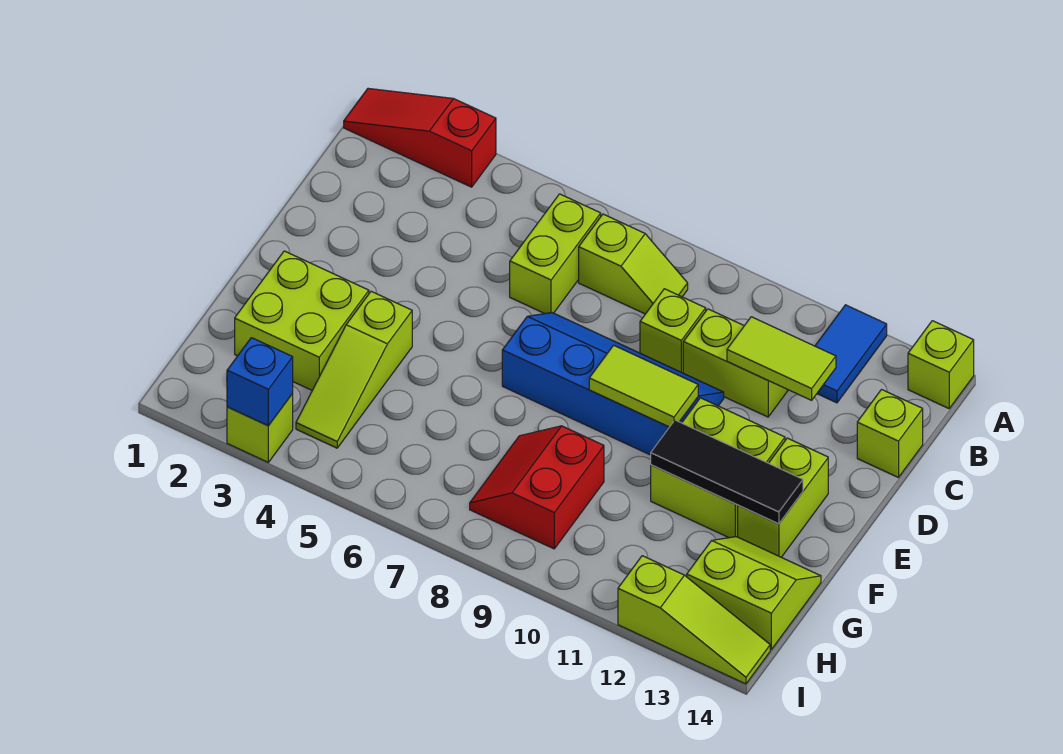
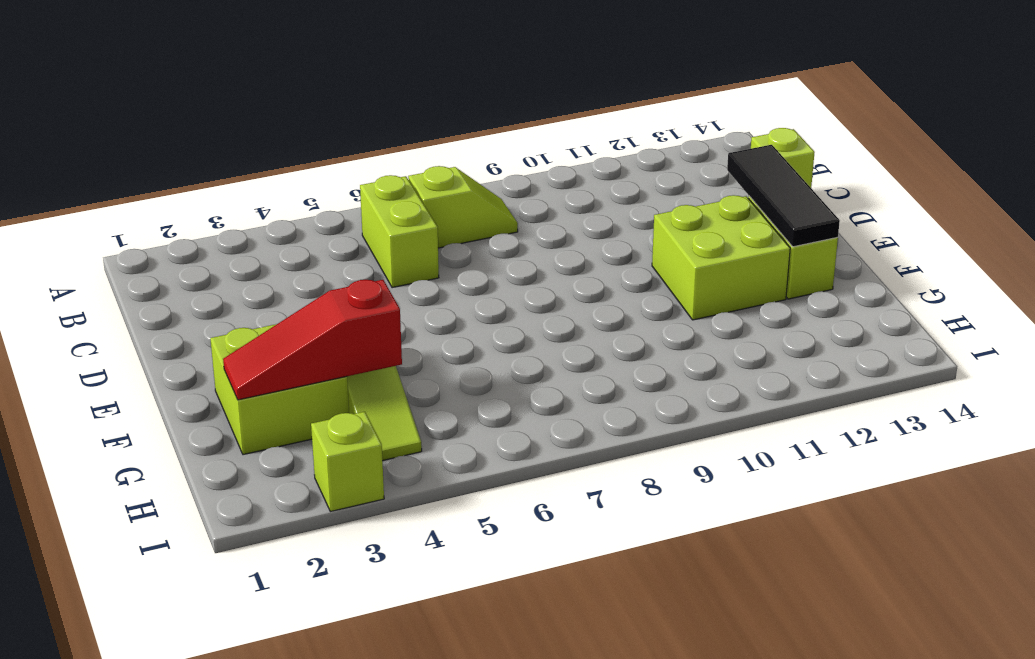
black 1x3 tile [727,145,840,247] -> black 1x3 tile turned to [651,420,803,524]
red 1x3 slope [223,280,402,400] -> red 1x3 slope moved to [344,88,496,187]
none -> blue 1x2 tile [815,305,887,403]
none -> lime 1x1 brick [908,321,974,408]
none -> lime 1x1 brick [640,289,706,373]

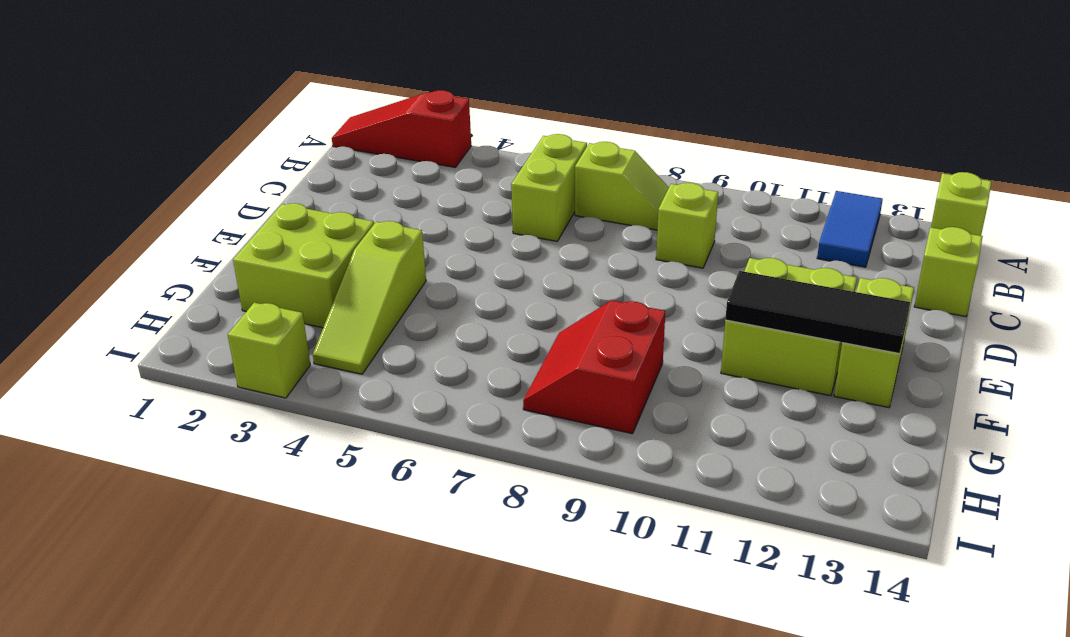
none -> lime 1x2 brick [683,309,788,417]
none -> blue 2x4 slope [502,313,724,455]
none -> lime 2x2 slope [687,537,821,649]

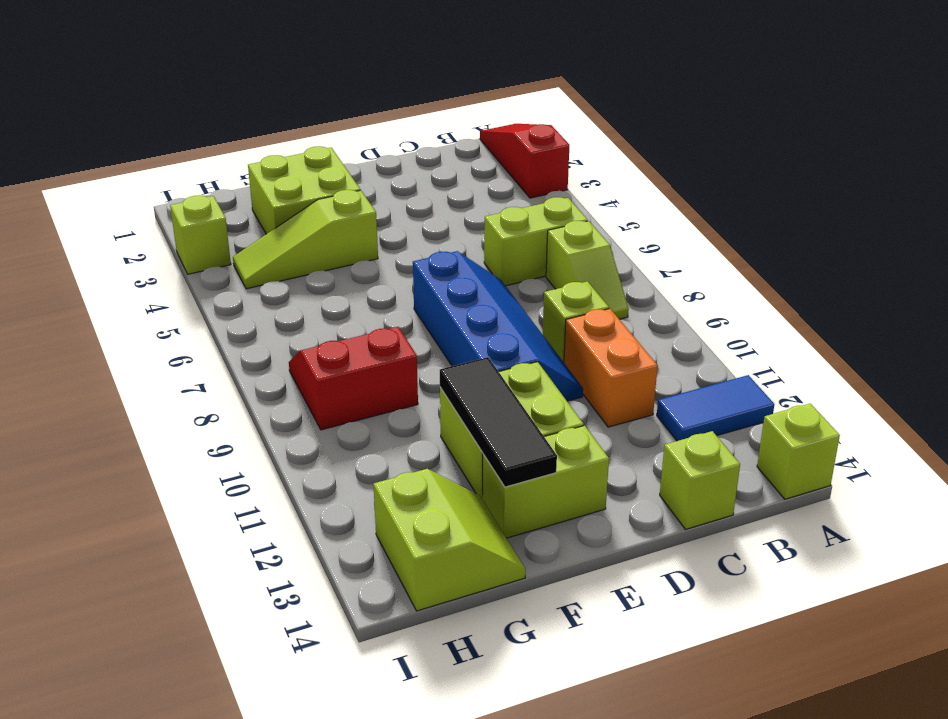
orange 1x2 brick [564,309,658,427] -> lime 1x2 brick [683,309,788,417]
none -> lime 1x3 slope [618,556,770,684]
none -> lime 1x2 tile [727,317,836,400]
none -> lime 1x2 tile [589,345,698,427]

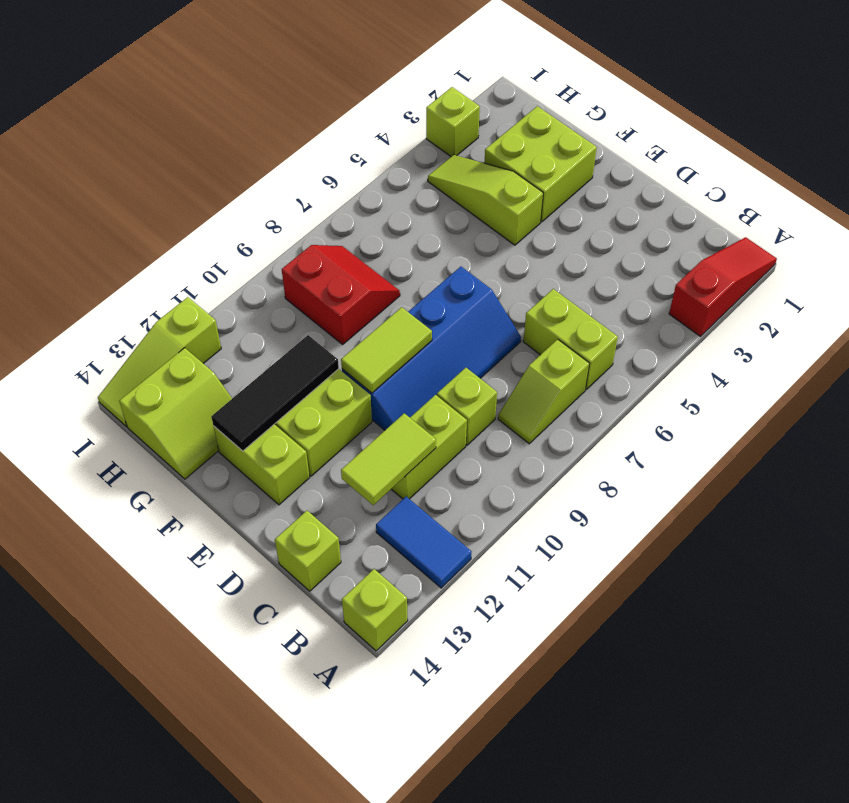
none -> blue 1x1 brick [227,338,293,426]

